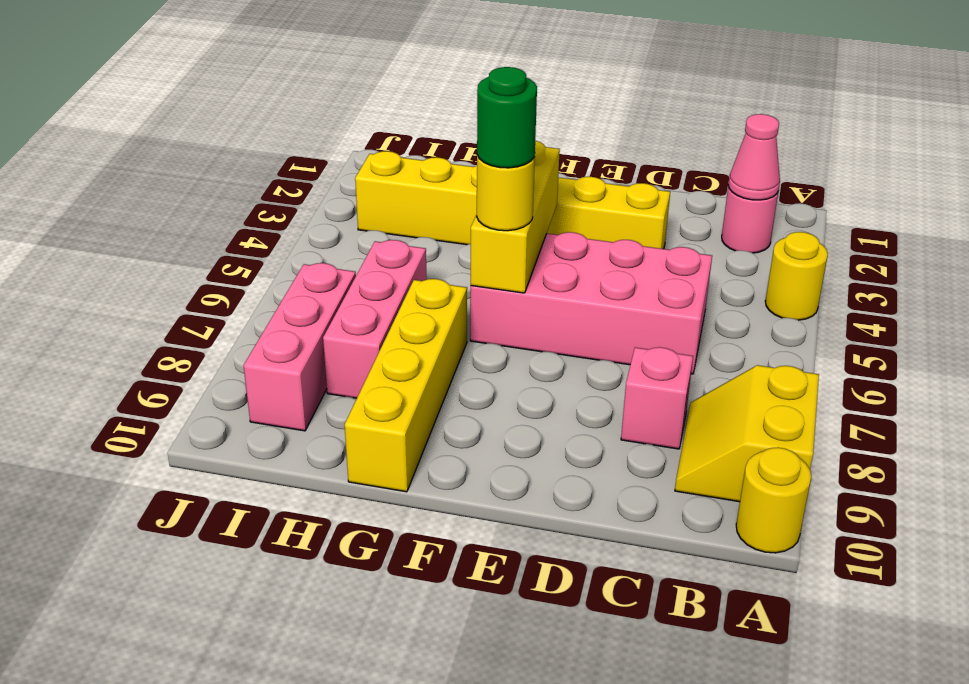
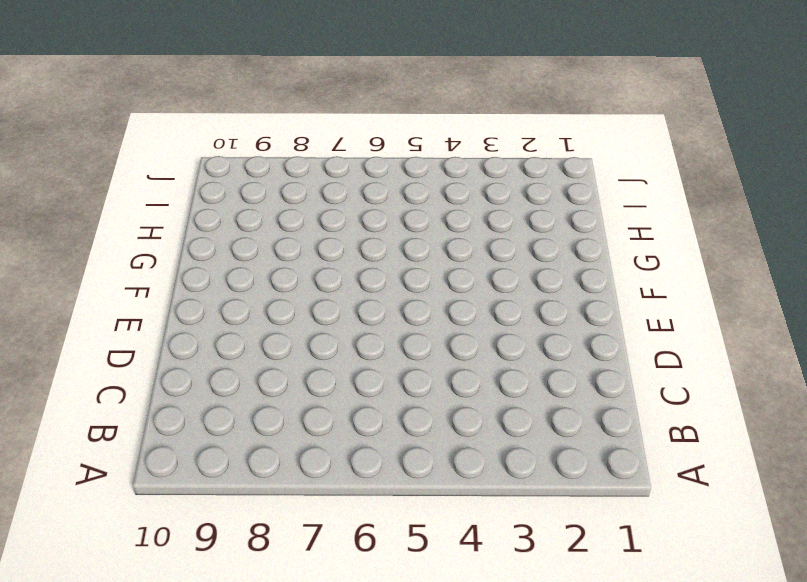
none -> yellow 1x1 round brick [765,232,828,320]
none -> yellow 2x2 slope [675,365,819,502]
none -> yellow 1x1 round brick [736,447,811,553]

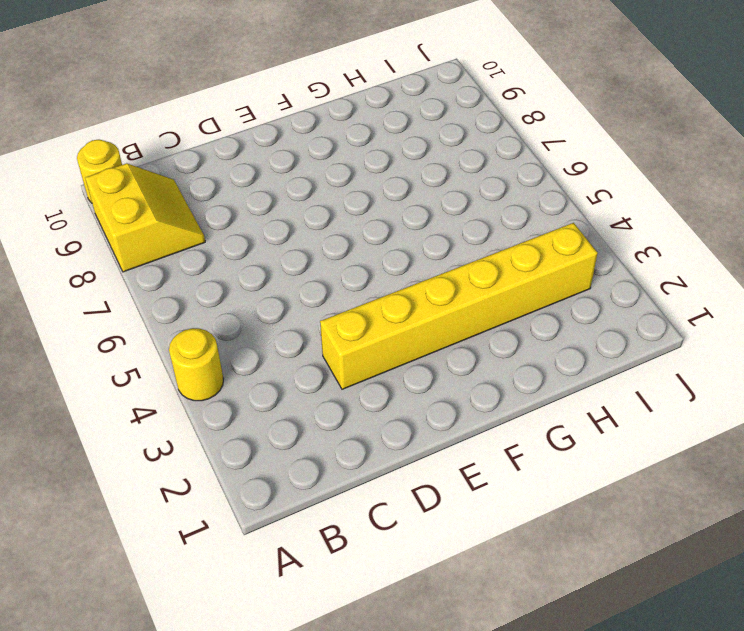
none -> pink 1x1 round brick [722,186,778,253]
none -> pink 2x4 brick [470,232,712,374]
none -> pink 1x1 brick [621,347,693,449]

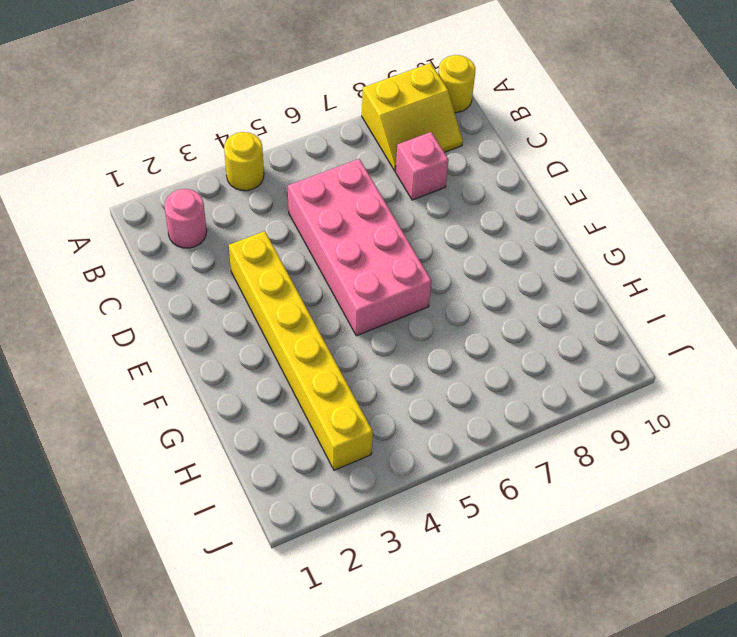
none -> yellow 1x4 brick [345,279,467,492]
none -> pink 1x3 brick [323,240,427,398]
none -> pink 1x3 brick [244,263,356,431]

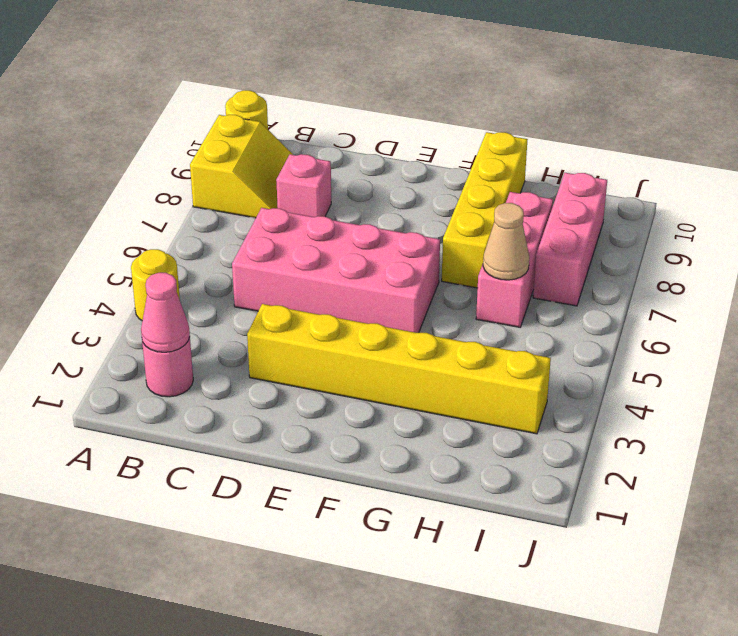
tan 1x1 cone [483,203,529,280] -> none
none -> yellow 1x3 brick [471,141,560,293]
none -> yellow 1x1 round brick [477,155,535,231]
none -> green 1x1 round brick [477,67,537,168]

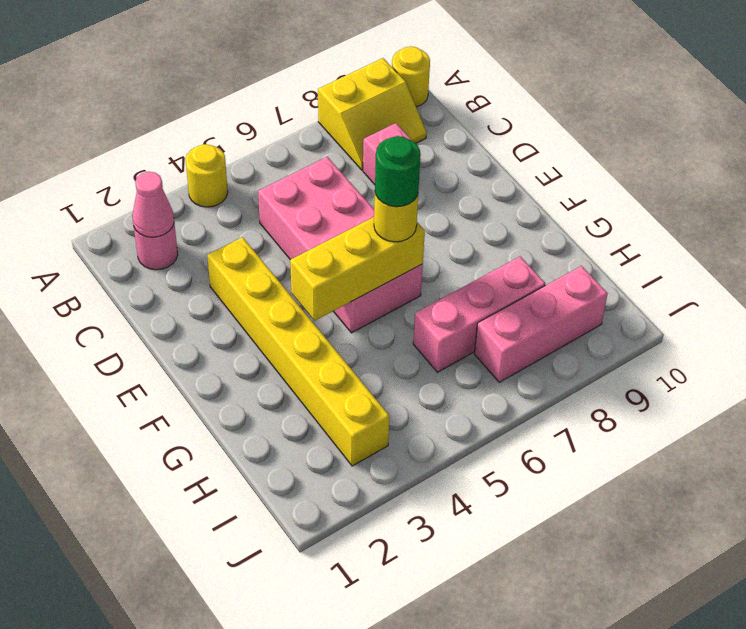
none -> yellow 1x4 brick [345,279,467,492]

